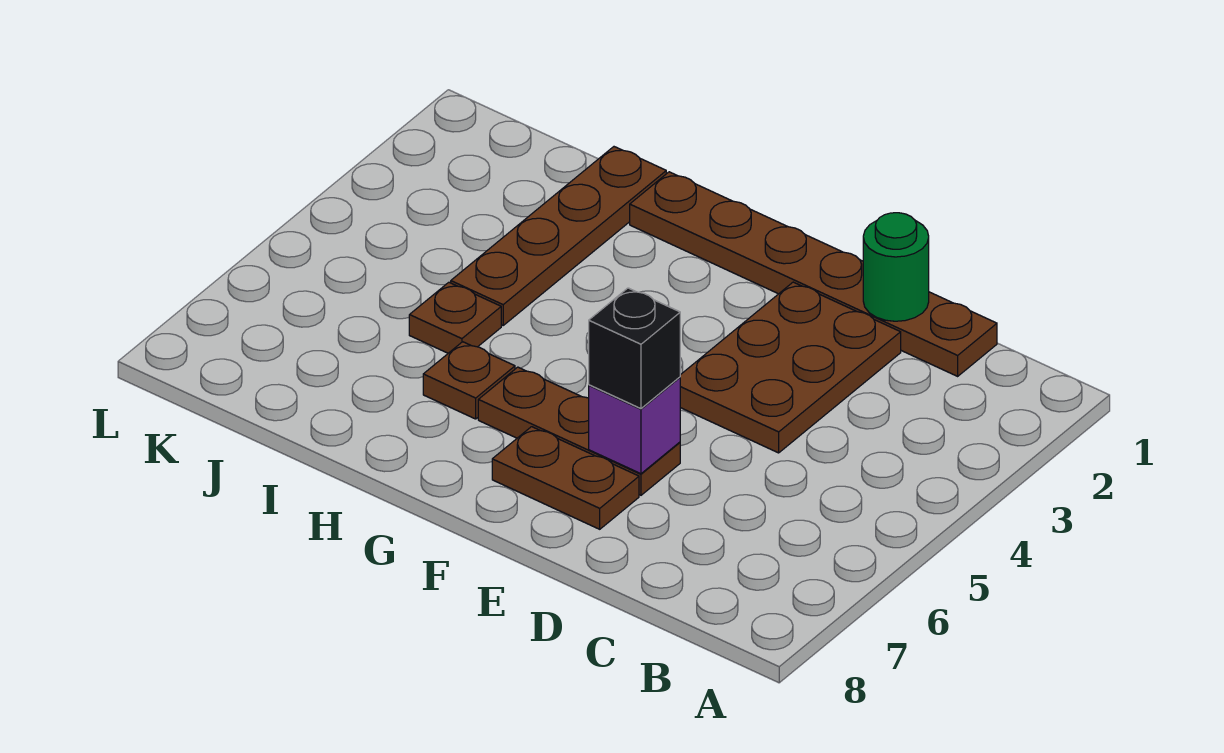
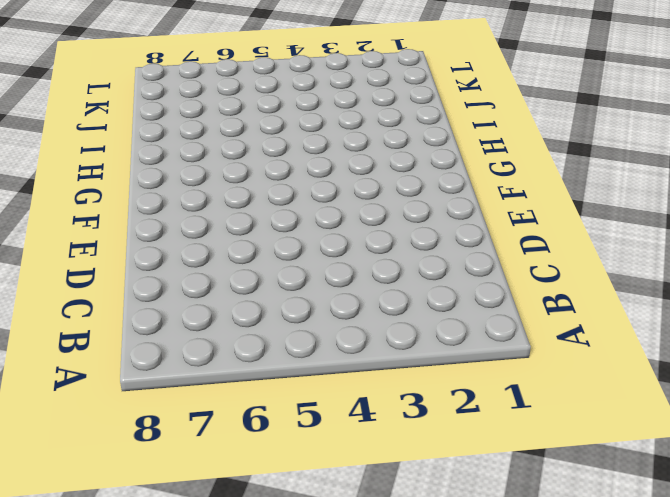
none -> brown 1x6 plate [630,172,997,376]
none -> brown 2x3 plate [680,282,901,453]

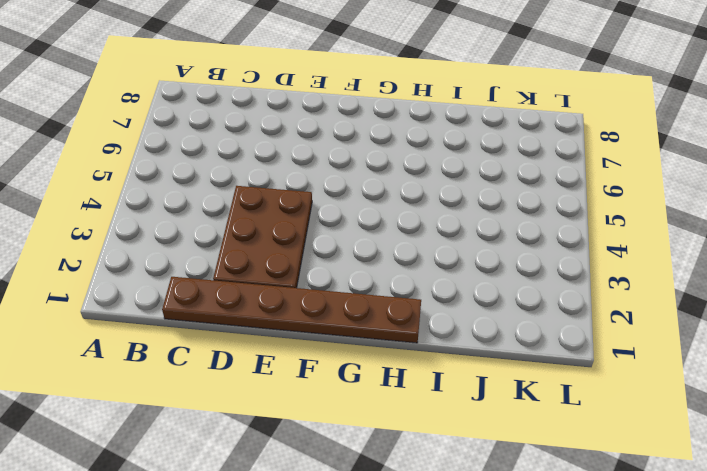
none -> brown 1x3 plate [478,367,680,495]
none -> brown 1x2 plate [492,427,639,529]

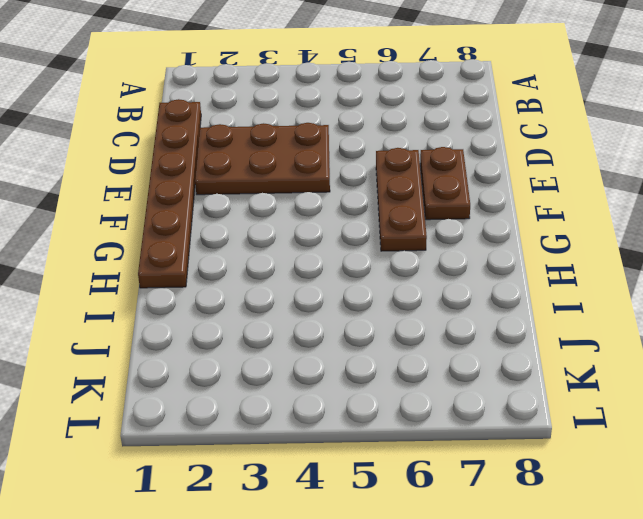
none -> brown 1x1 plate [423,342,515,419]
none -> brown 1x4 plate [451,147,666,325]

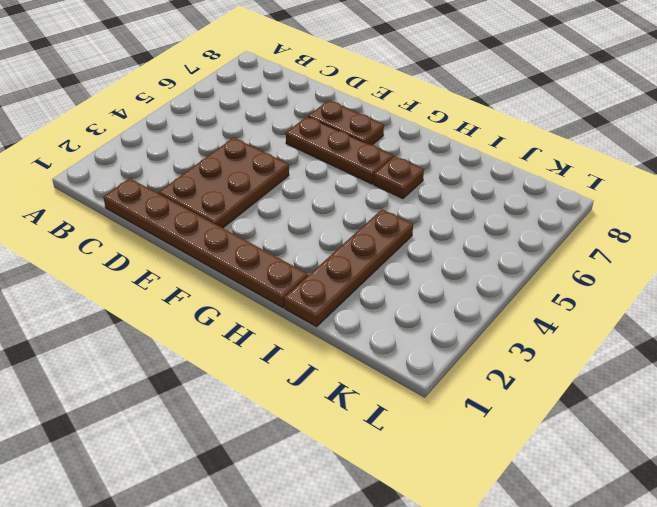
none -> brown 1x1 plate [409,282,501,353]
none -> green 1x1 round brick [863,213,929,321]

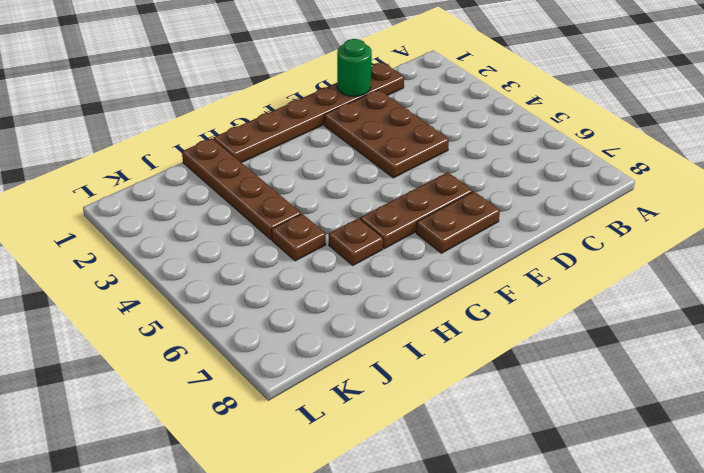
none -> purple 1x1 brick [589,377,680,474]
none -> black 1x1 brick [589,288,680,409]

